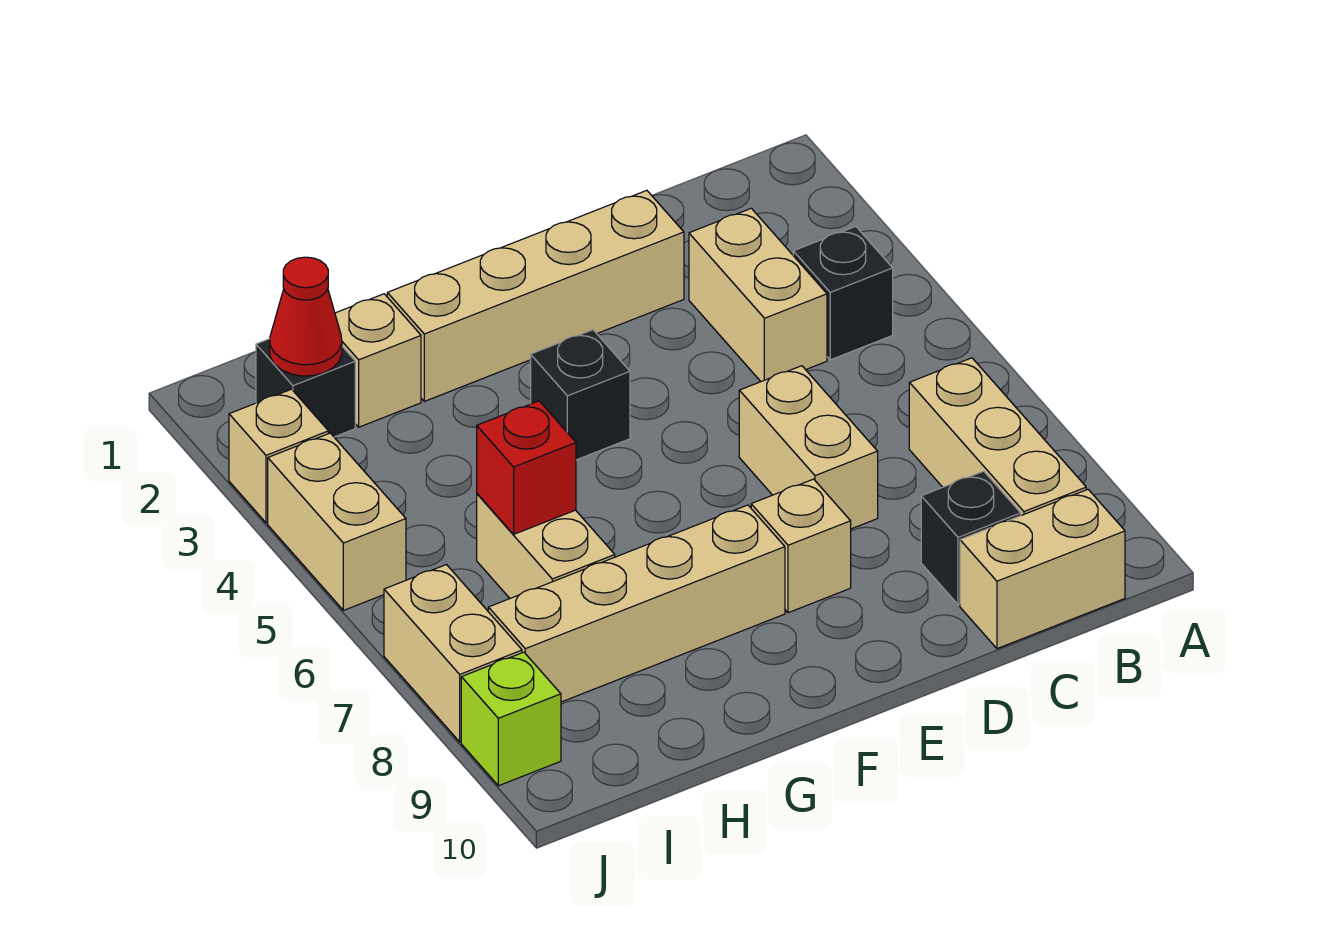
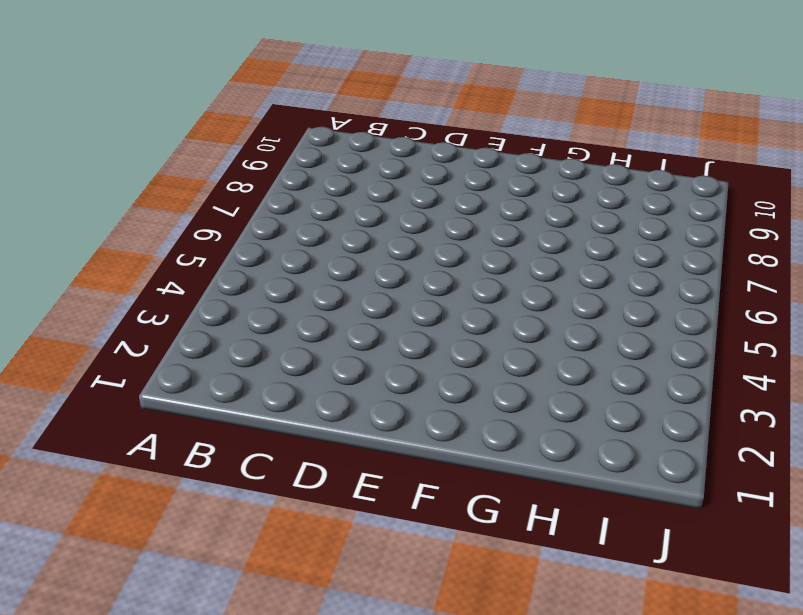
none -> black 1x1 brick [793,226,893,360]
none -> tan 1x3 brick [909,358,1086,515]
none -> tan 1x2 brick [960,489,1125,649]

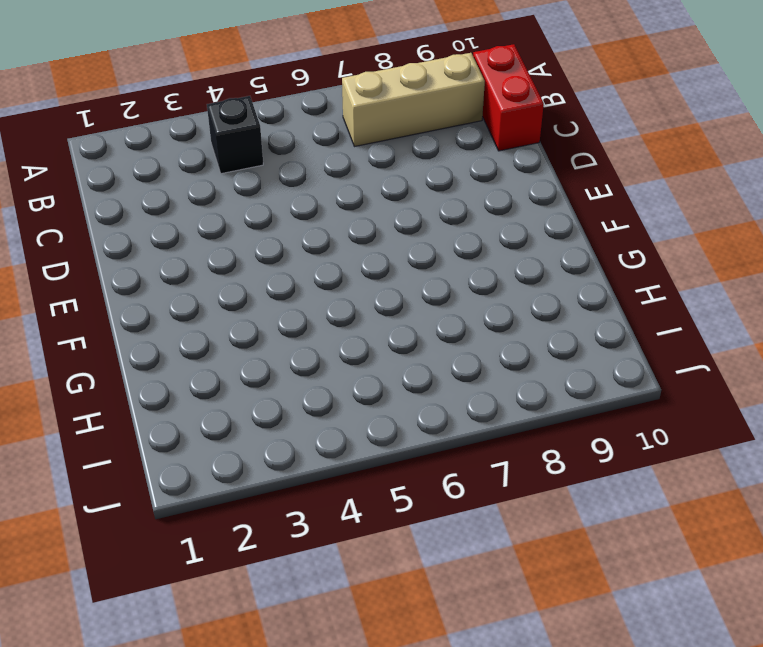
red 1x2 brick [473,44,544,151] -> tan 1x2 brick [960,489,1125,649]
none -> tan 1x2 brick [689,208,827,381]
none -> black 1x1 brick [921,471,1021,605]
none -> tan 1x4 brick [387,190,684,401]

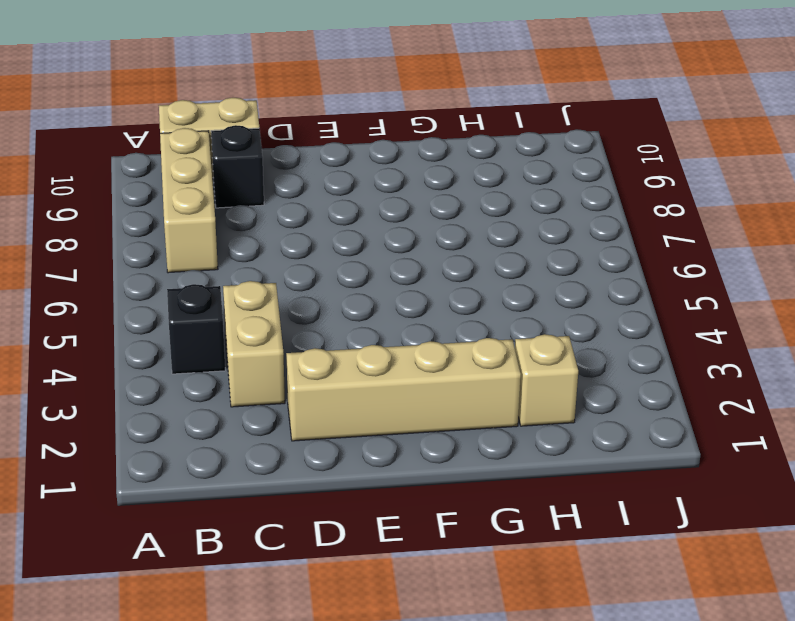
none -> tan 1x2 brick [739,366,878,529]
none -> tan 1x1 brick [751,479,851,613]
none -> black 1x1 brick [531,330,630,460]

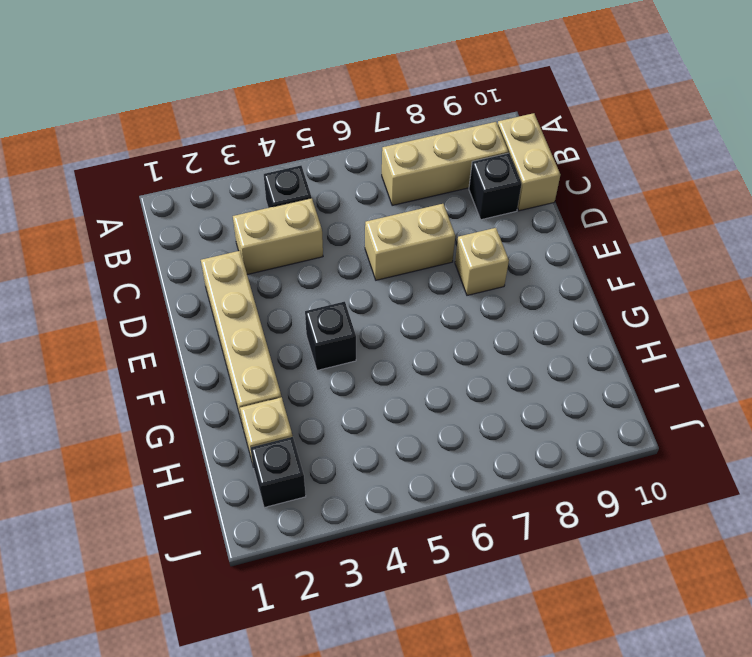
none -> tan 1x4 brick [488,505,785,702]
none -> tan 1x2 brick [477,494,615,598]
none -> tan 1x1 brick [229,389,328,523]

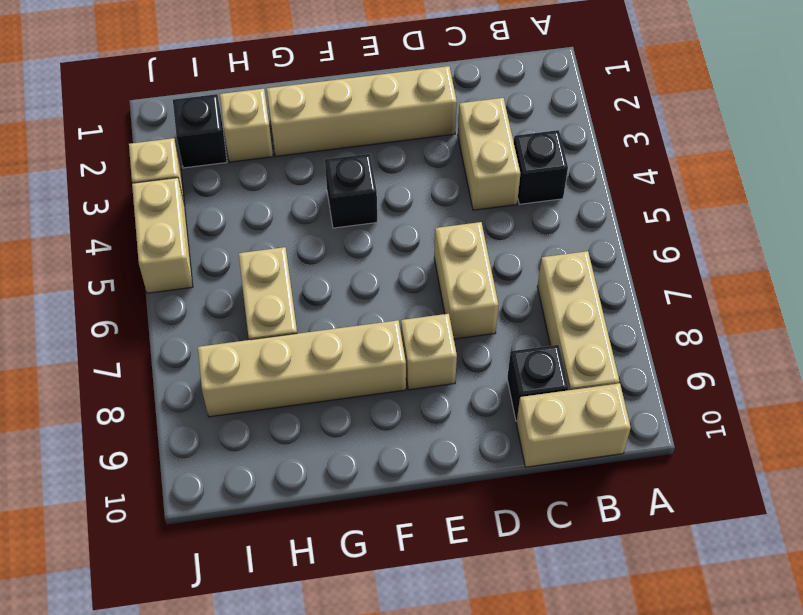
none -> tan 1x2 brick [384,565,522,742]
none -> lime 1x1 brick [461,652,561,786]
none -> red 1x1 brick [477,401,576,534]

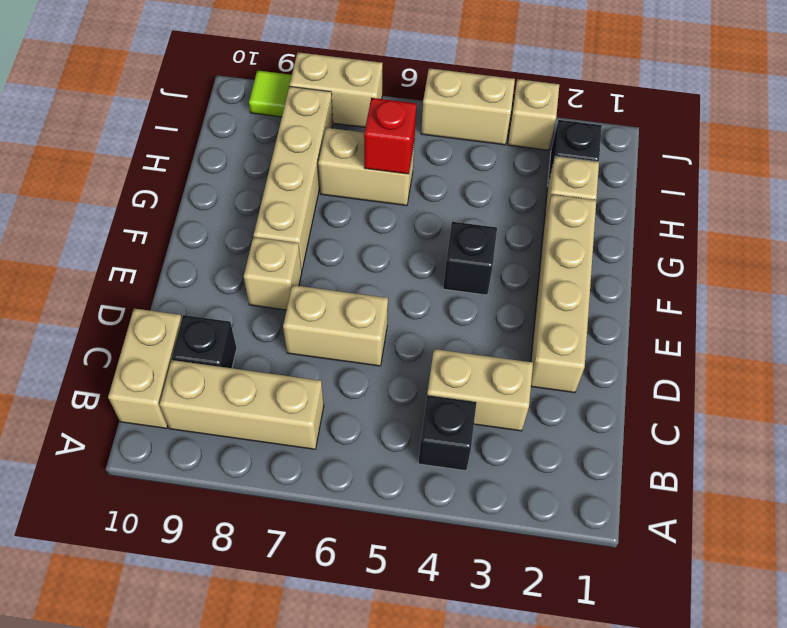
lime 1x1 tile [249,70,292,117] -> lime 1x1 brick [461,652,561,786]
none -> red 1x1 cone [270,257,342,376]

